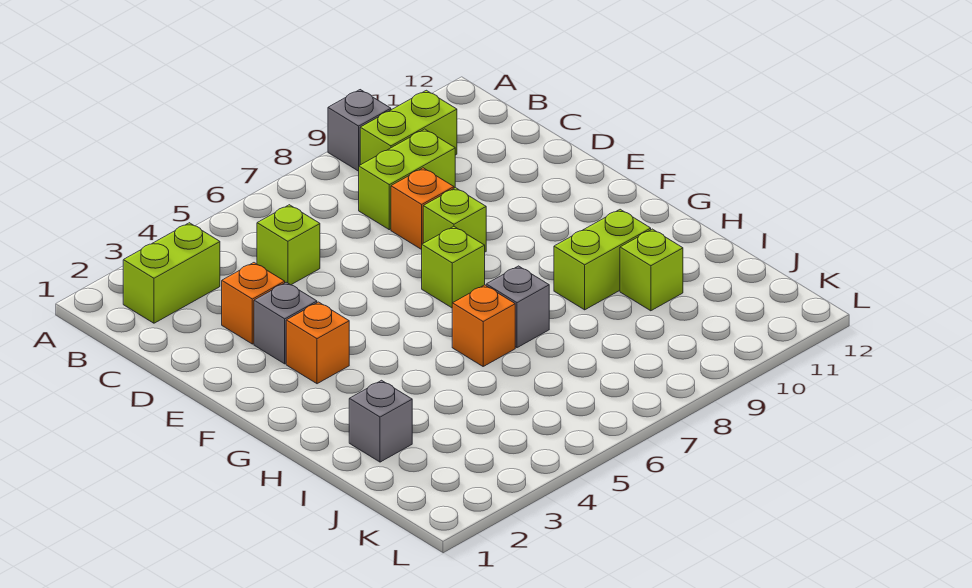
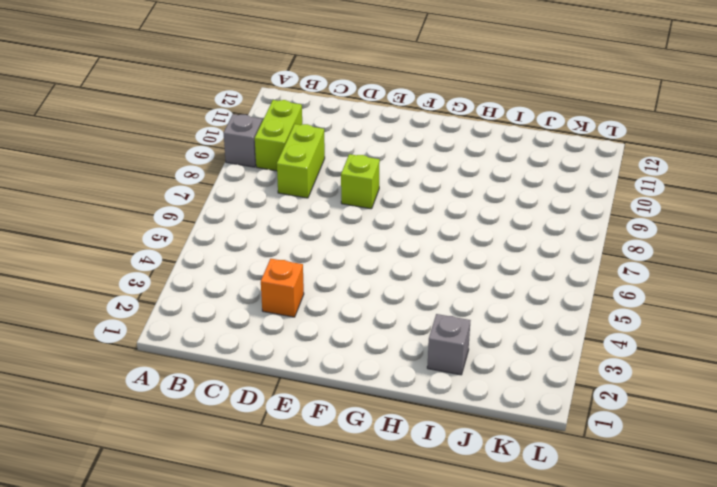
none -> lime 1x2 brick [123,223,220,323]
none -> lime 1x1 brick [257,205,320,285]
none -> orange 1x1 brick [391,168,454,250]

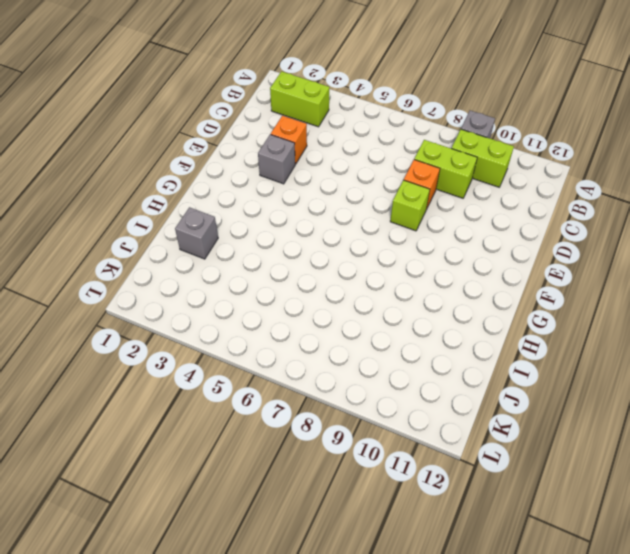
none -> lime 1x1 brick [257,205,320,285]
none -> orange 1x1 brick [286,302,349,384]
none -> lime 1x1 brick [422,227,485,308]

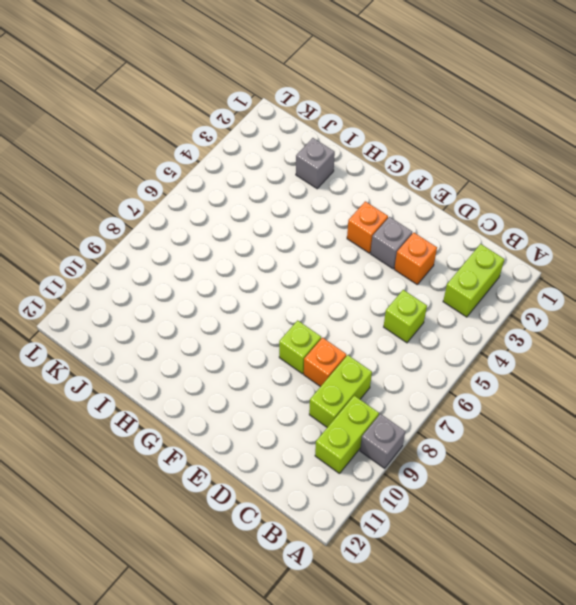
none -> lime 1x1 brick [422,227,485,308]
none -> orange 1x1 brick [452,285,515,366]
none -> grey 1x1 brick [486,266,549,348]

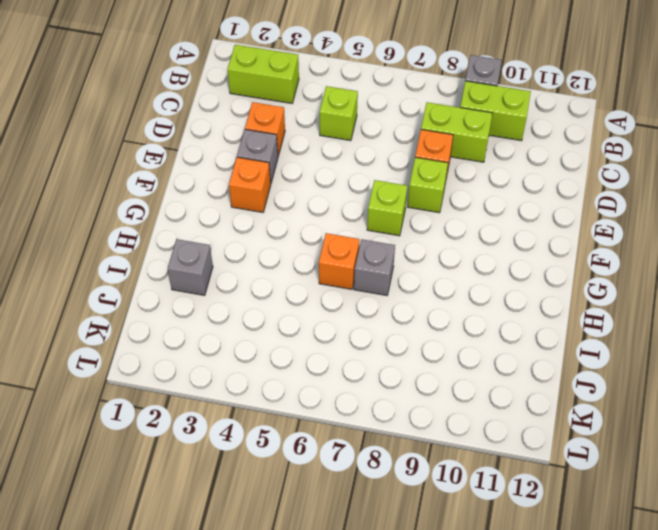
none -> lime 1x2 brick [554,209,651,310]
none -> lime 1x1 brick [620,229,683,311]

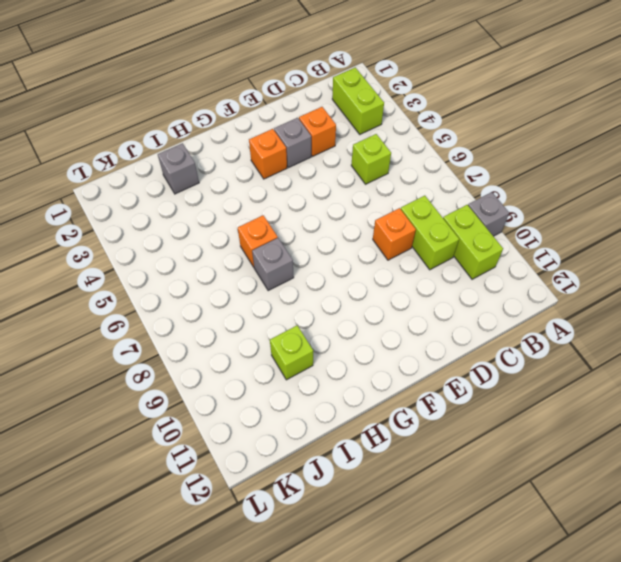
none -> lime 1x1 brick [423,188,486,252]
none -> lime 1x1 brick [422,227,485,308]
none -> lime 1x2 brick [554,209,651,310]

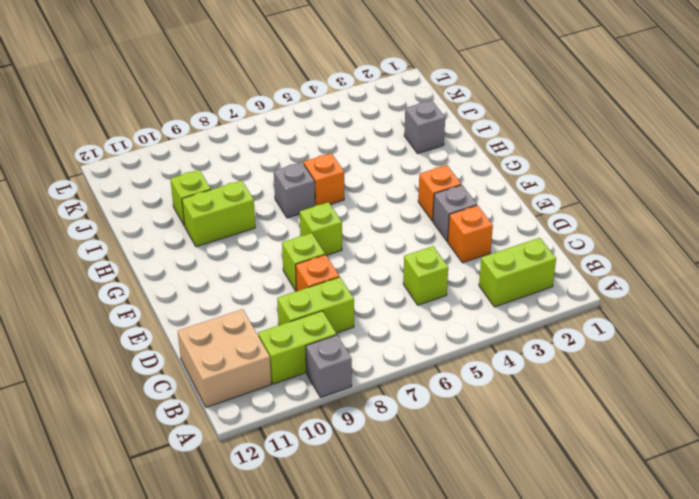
tan 2x2 brick [178,309,271,407] -> none

